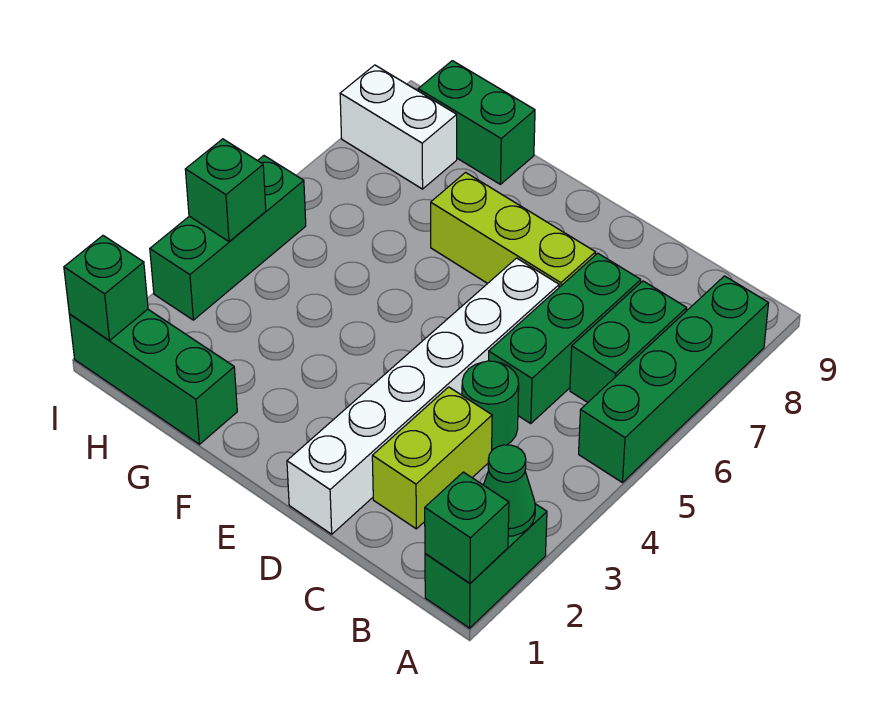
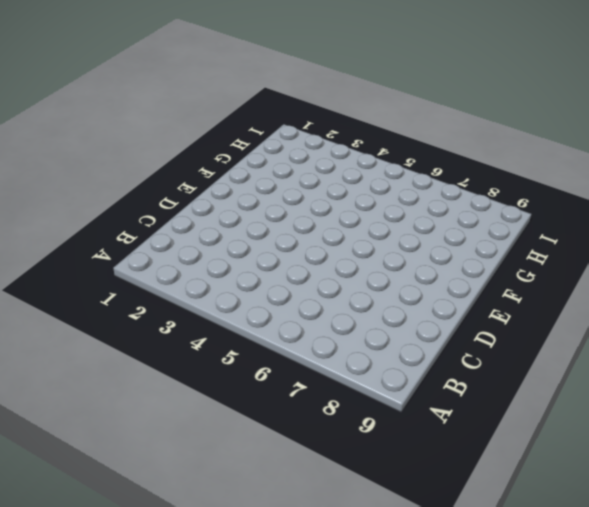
none -> green 1x2 brick [425,504,547,628]
none -> green 1x4 brick [579,276,768,482]
none -> green 1x2 brick [570,281,687,402]

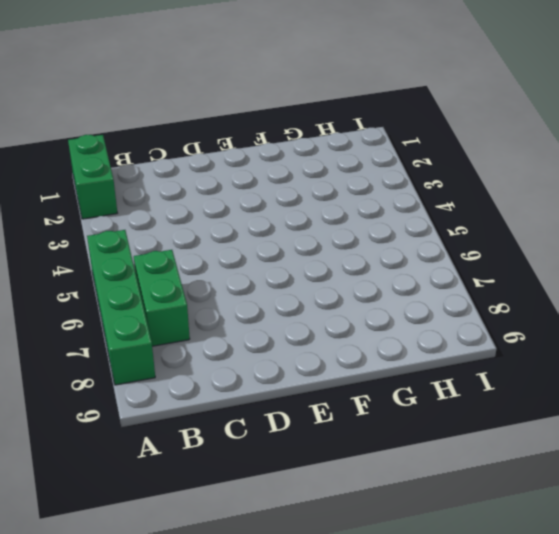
none -> lime 1x2 brick [372,387,492,529]
none -> green 1x1 round brick [462,361,519,449]
none -> green 1x3 brick [489,253,641,423]

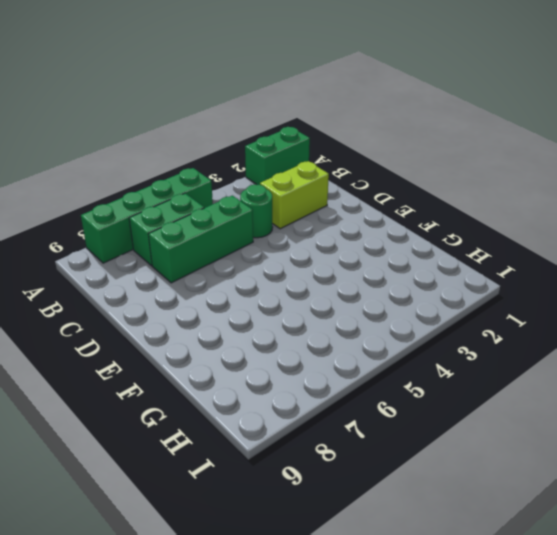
none -> white 1x6 brick [287,258,559,534]
none -> lime 1x3 brick [431,172,596,287]
none -> green 1x3 brick [69,309,237,444]

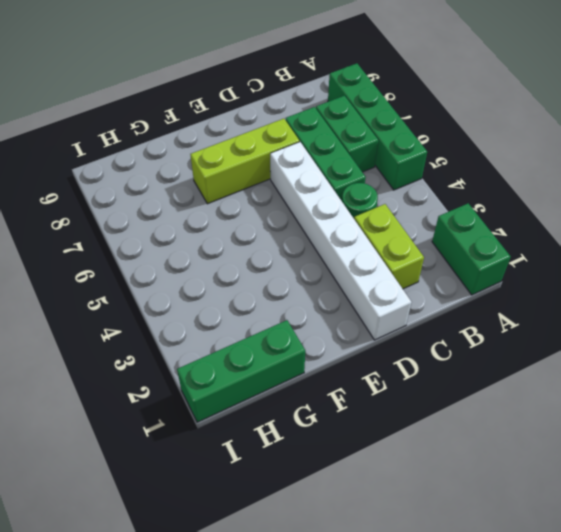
none -> green 1x2 brick [418,61,535,184]
none -> white 1x2 brick [340,65,457,189]
none -> green 1x3 brick [150,156,306,320]

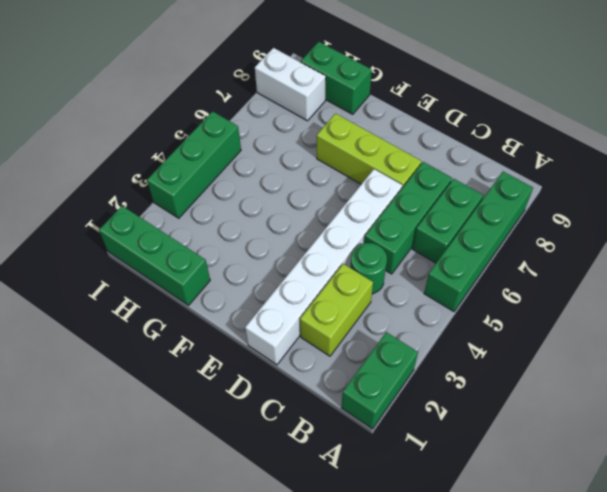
none -> green 1x1 brick [425,472,509,583]
none -> green 1x1 cone [484,445,535,536]
none -> green 1x1 brick [64,236,148,341]

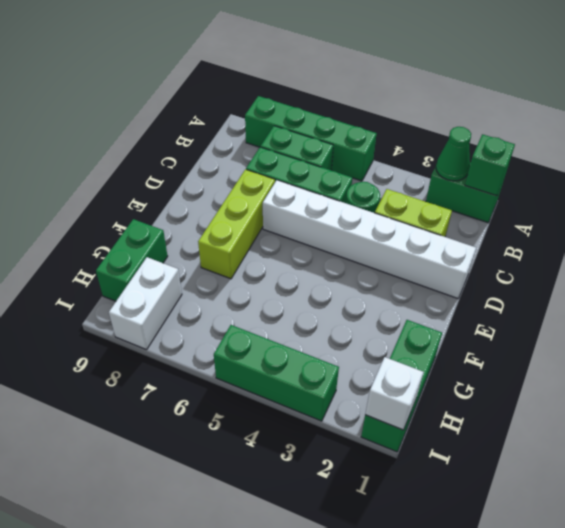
white 1x1 brick [365,357,424,430] -> green 1x1 brick [64,236,148,341]
none -> green 1x1 brick [185,139,266,242]

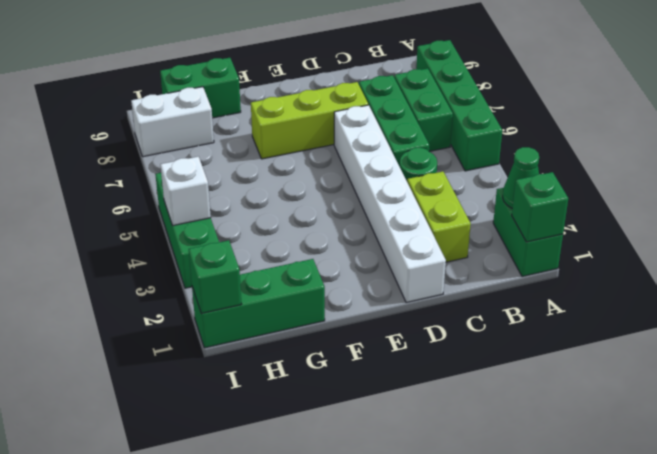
white 1x1 brick [160,157,211,226] -> green 1x1 brick [185,139,266,242]

